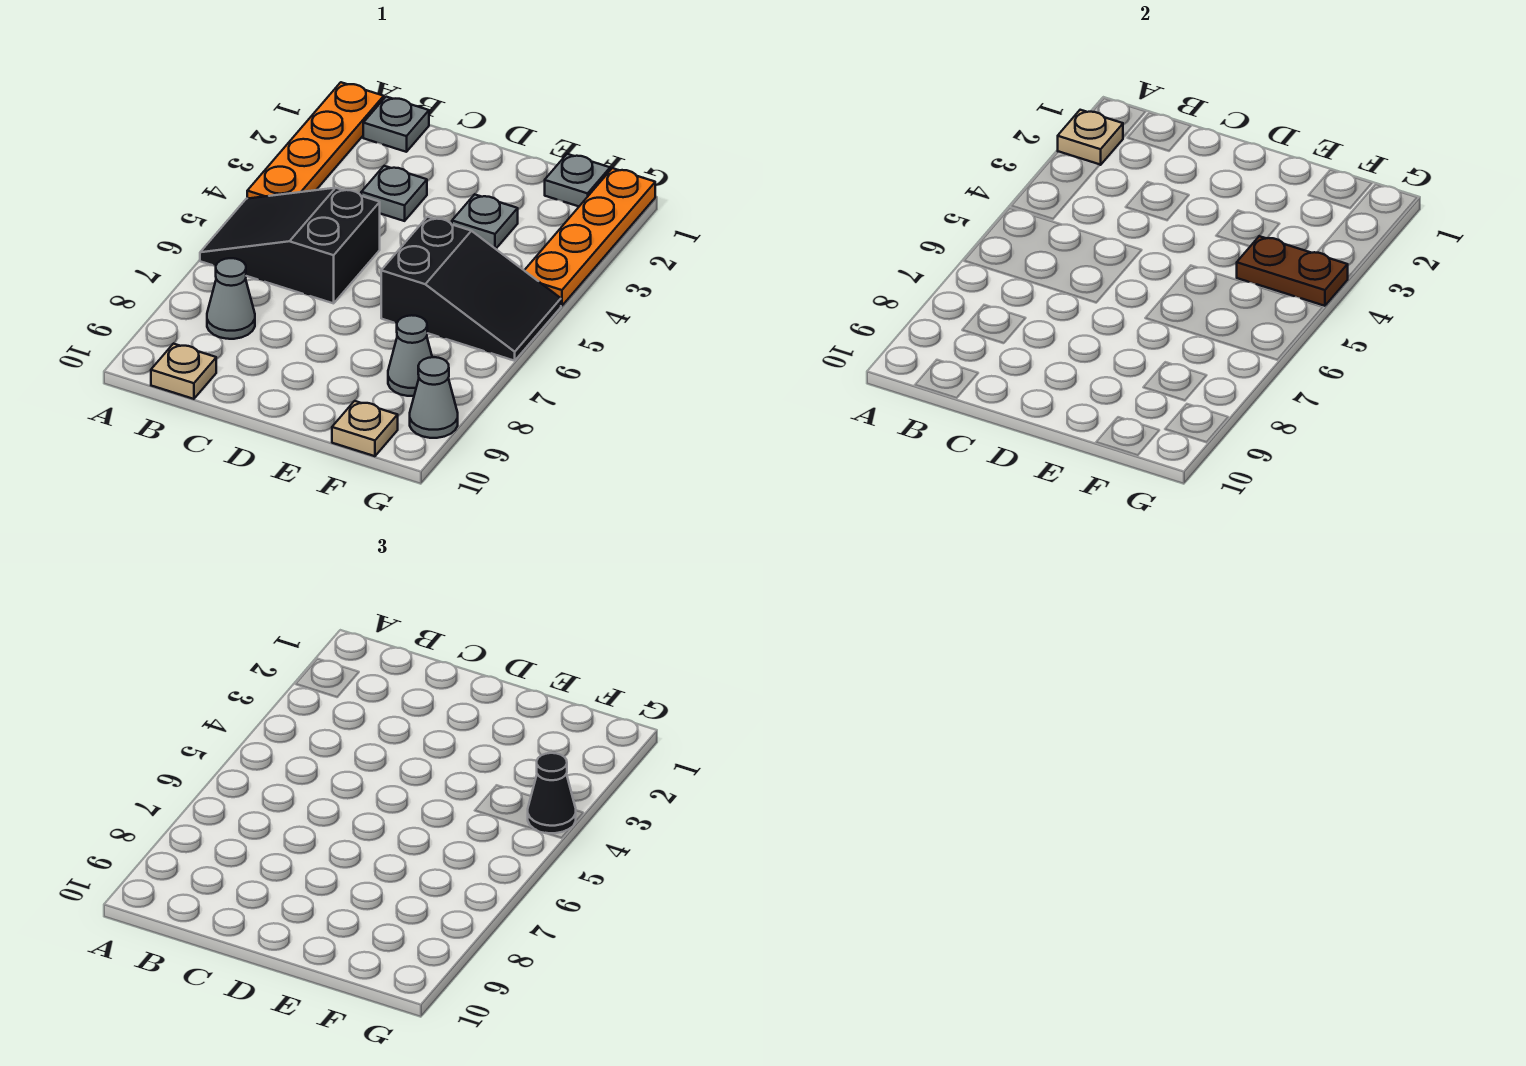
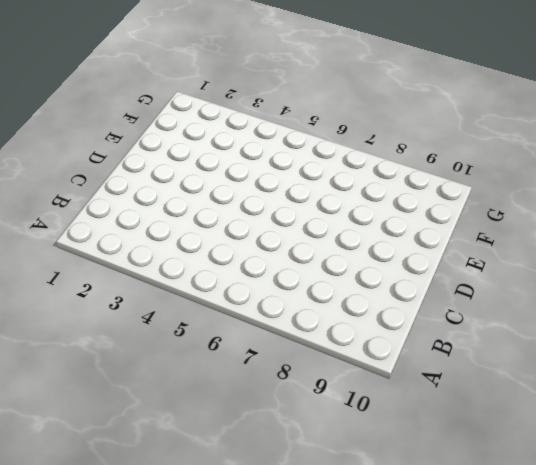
none -> orange 1x4 plate [247,82,384,199]
none -> black 2x3 slope [200,188,380,303]
none -> grey 1x1 plate [363,97,429,152]

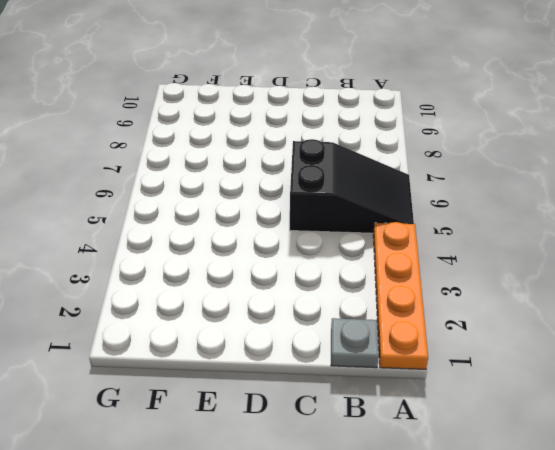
none -> grey 1x1 cone [207,258,255,339]
none -> tan 1x1 plate [151,344,216,399]
none -> grey 1x1 plate [361,166,427,221]

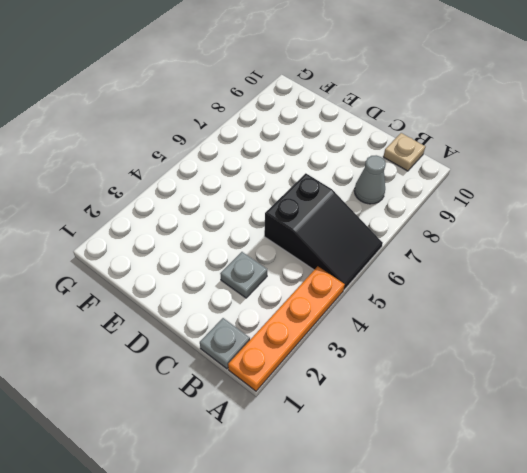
none -> grey 1x1 plate [452,194,518,249]
none -> black 2x3 slope [381,217,561,361]
none -> grey 1x1 plate [545,154,610,206]

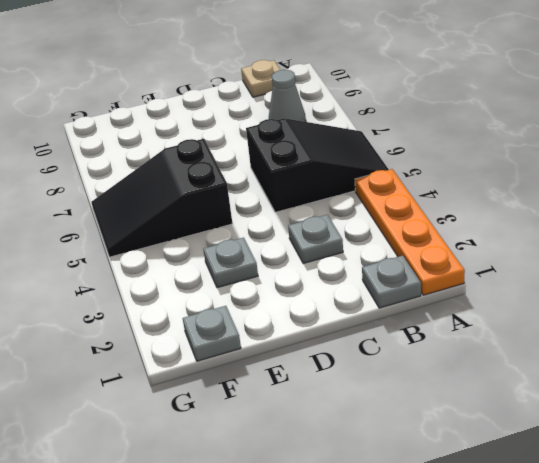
none -> grey 1x1 cone [388,315,432,396]
none -> tan 1x1 plate [332,401,398,456]
none -> orange 1x4 plate [524,168,655,306]

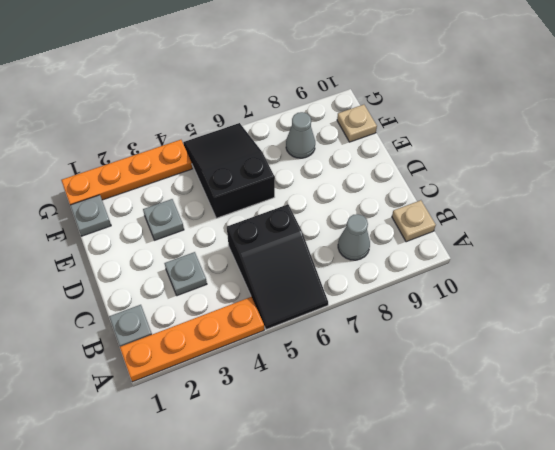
none -> grey 1x1 cone [410,357,458,438]
none -> tan 1x1 plate [1058,110,1123,165]
none -> brown 1x2 plate [1237,236,1348,306]

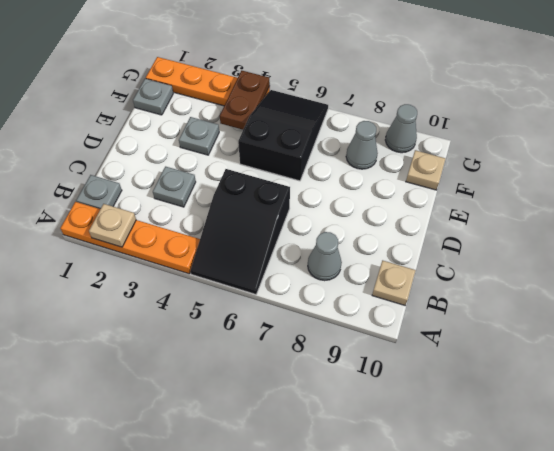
none -> black 1x1 cone [528,753,576,833]

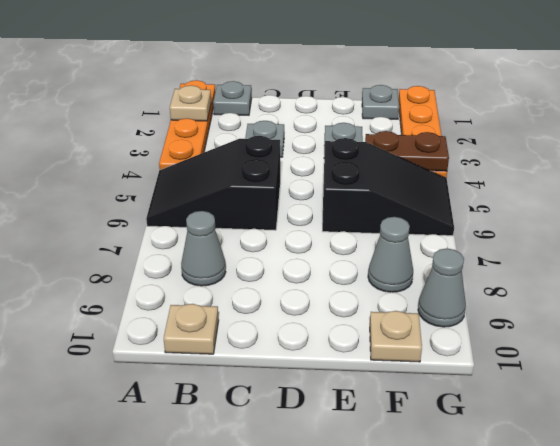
none -> black 1x1 cone [528,753,576,833]

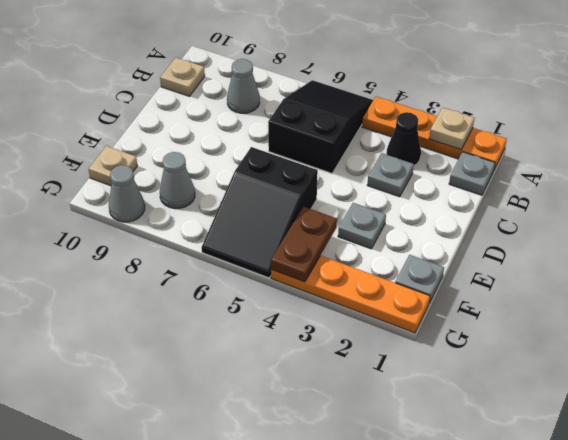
black 1x1 cone [387,112,421,165] -> black 1x1 cone moved to [528,753,576,833]

